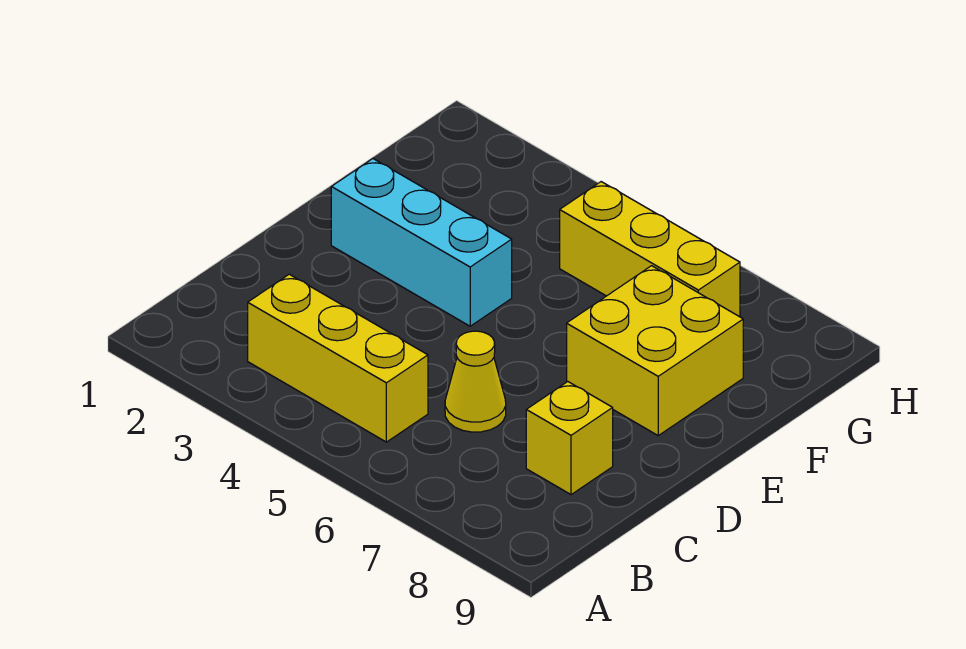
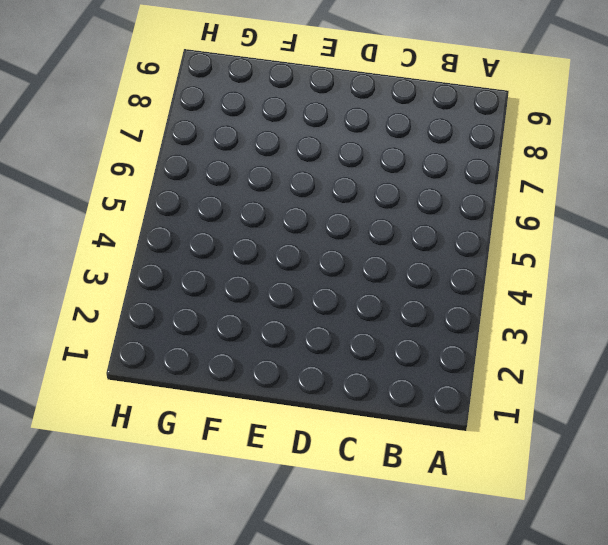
none -> yellow 1x3 brick [248,274,428,442]
none -> yellow 1x1 cone [445,331,506,432]

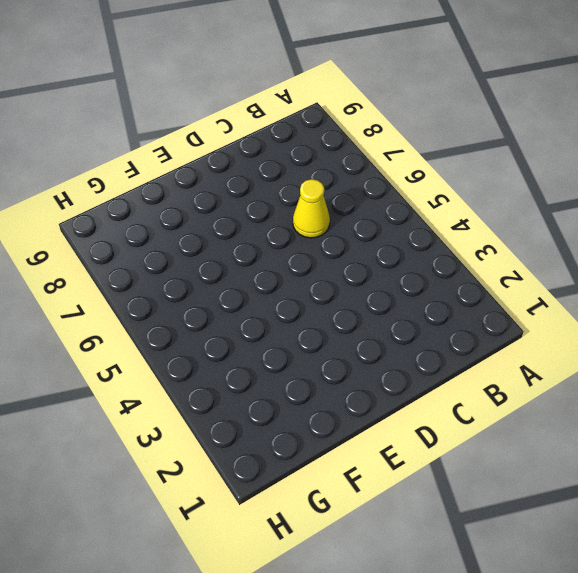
none -> yellow 1x3 brick [248,274,428,442]
none -> yellow 1x1 brick [526,382,613,495]

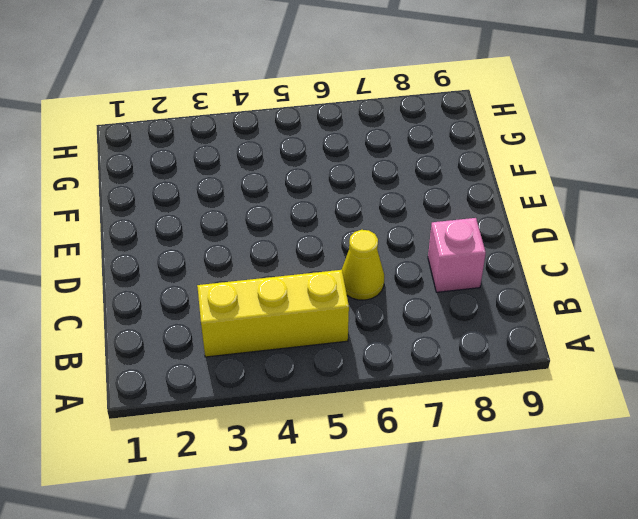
pink 1x1 brick [428,218,486,292] -> yellow 1x1 brick [526,382,613,495]
none -> cyan 1x3 brick [331,159,512,326]
none -> yellow 2x2 brick [567,266,743,435]

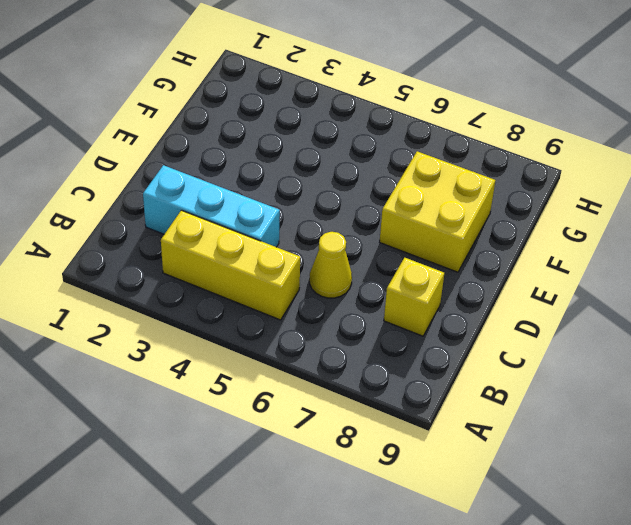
cyan 1x3 brick [143,165,280,247] -> cyan 1x3 brick moved to [331,159,512,326]
none -> yellow 1x3 brick [560,182,740,317]

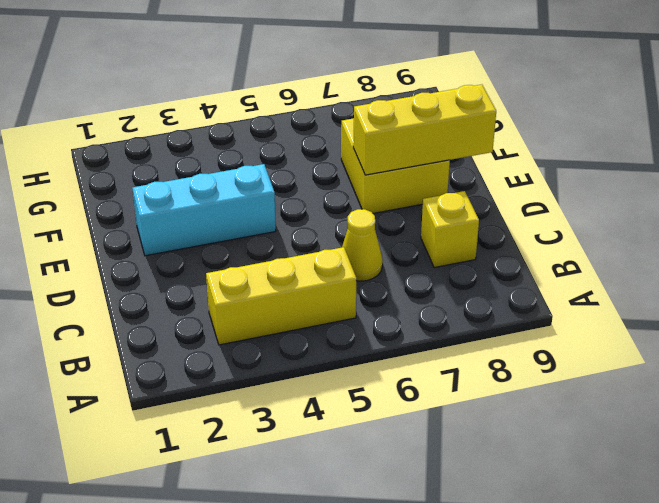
yellow 1x3 brick [353,85,496,175] -> yellow 1x3 brick moved to [560,182,740,317]

